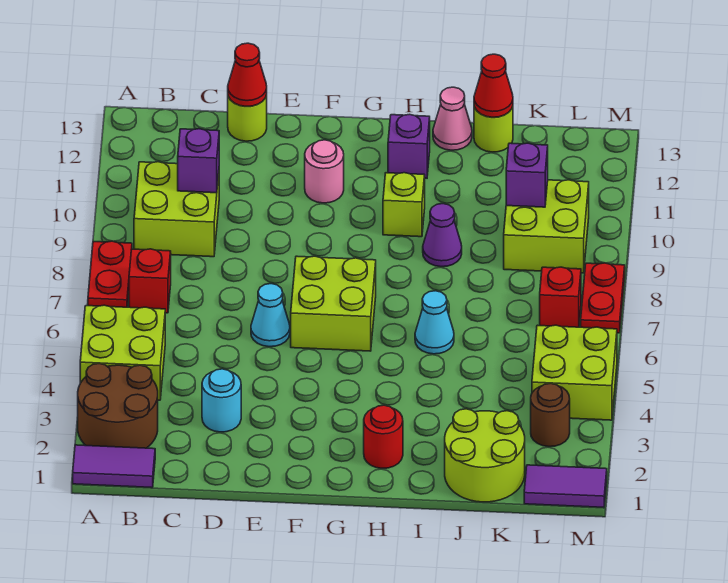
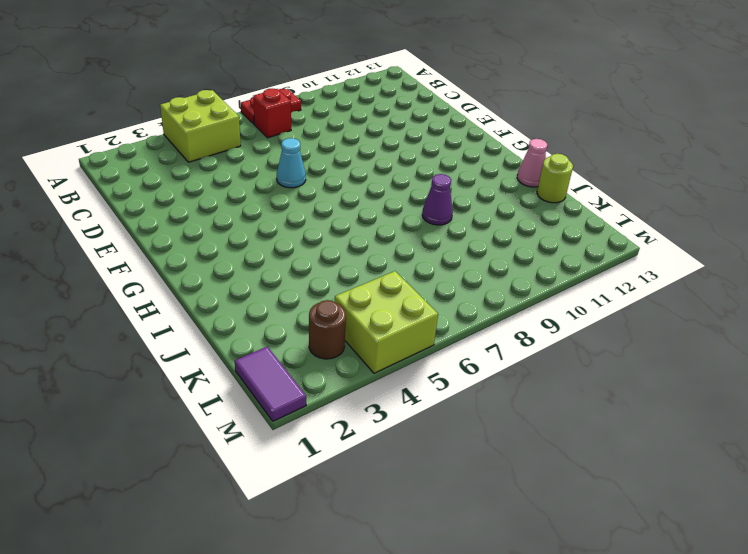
none -> purple 1x2 tile [73,445,155,488]
none -> brown 2x2 round brick [78,364,158,448]
none -> lime 2x2 brick [134,162,219,257]

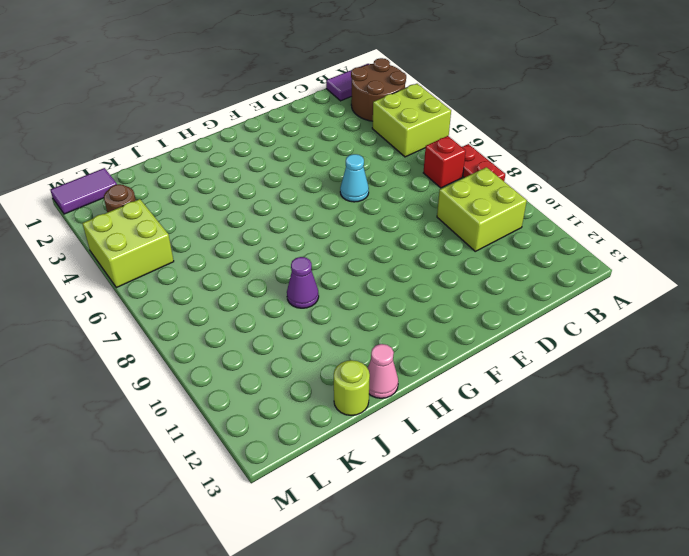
none -> cyan 1x1 round brick [202,369,241,432]
none -> lime 1x1 round brick [228,95,267,141]
none -> lime 2x2 brick [291,256,376,351]

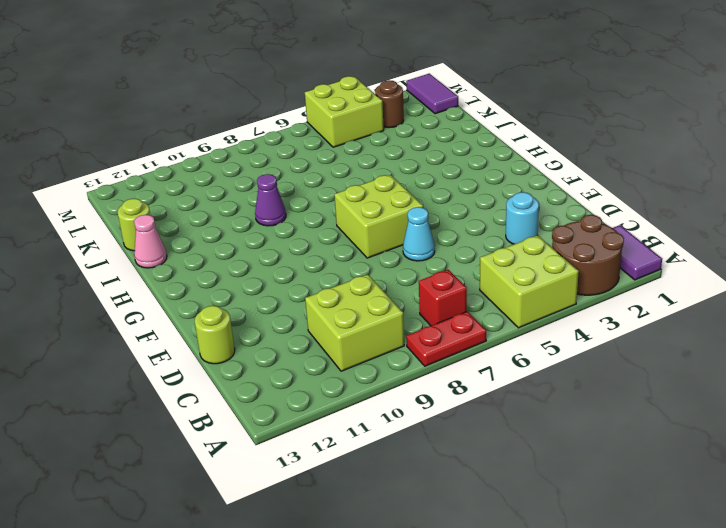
none -> pink 1x1 round brick [305,140,344,203]
none -> red 1x1 round brick [364,405,403,468]
none -> lime 1x1 brick [383,173,425,237]

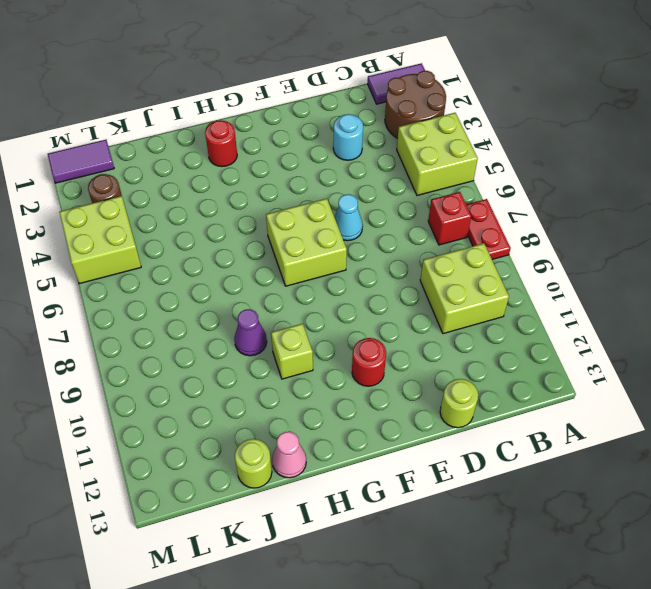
red 1x1 round brick [352,338,386,386] -> pink 1x1 round brick [305,140,344,203]
none -> purple 1x1 brick [388,114,430,178]
none -> cyan 1x1 cone [415,291,454,354]
none -> lime 2x2 round brick [445,409,525,502]

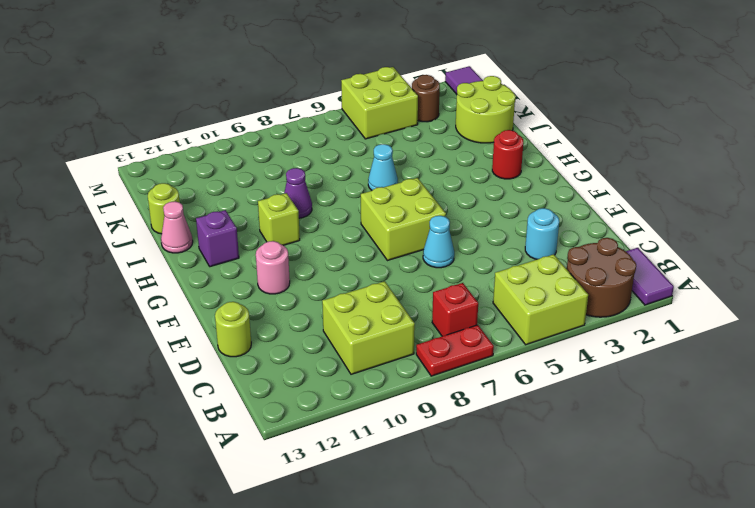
none -> lime 2x2 brick [504,180,589,273]
none -> red 1x1 brick [540,267,581,327]
none -> red 1x2 plate [581,263,625,333]

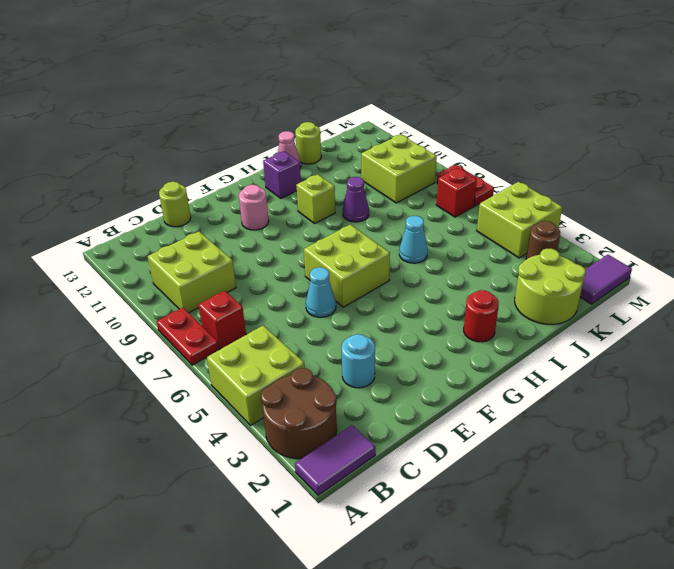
none -> purple 1x1 brick [178,129,219,193]
none -> red 1x1 cone [228,43,267,106]
none -> red 1x1 cone [474,54,513,117]

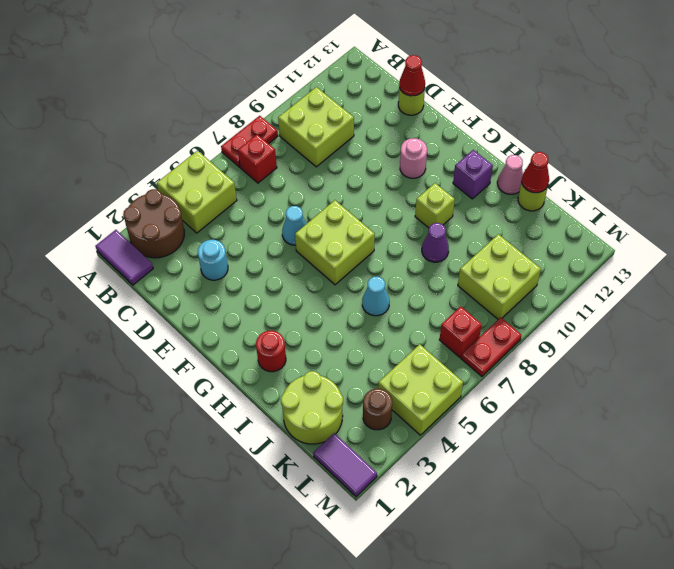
none -> purple 1x1 brick [178,129,219,193]
none -> purple 1x1 brick [506,143,548,207]

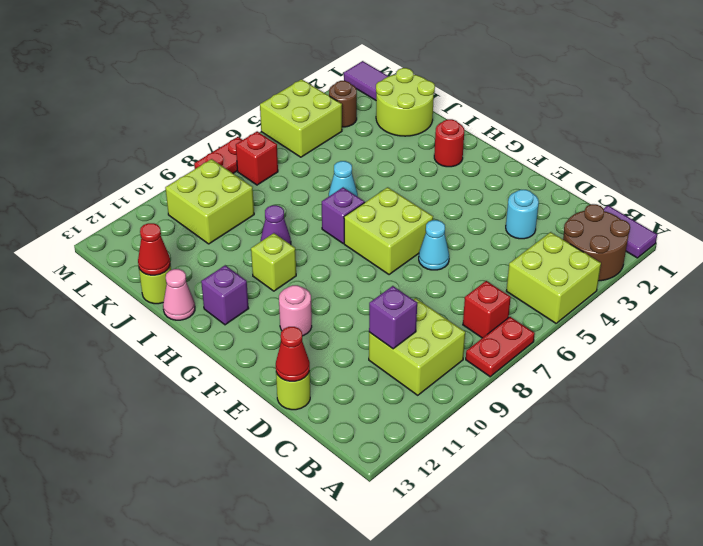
purple 1x1 brick [322,188,365,243] -> purple 1x1 brick moved to [506,143,548,207]

